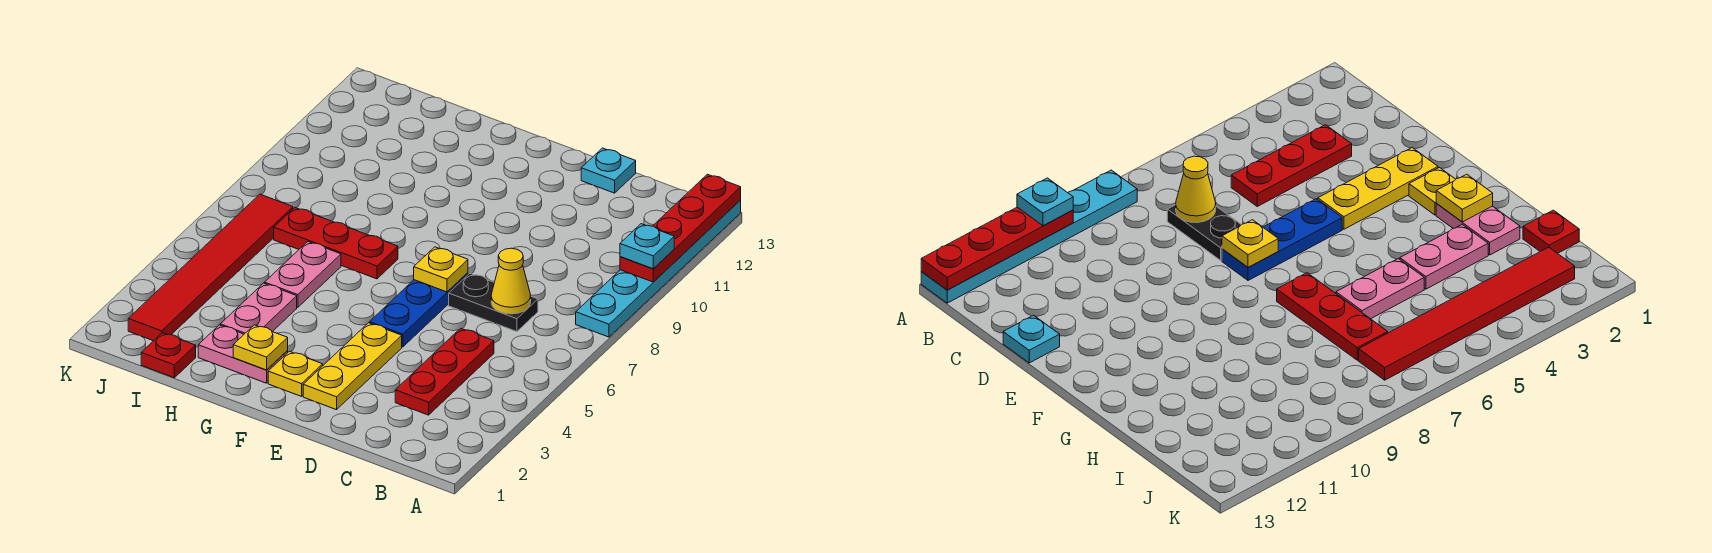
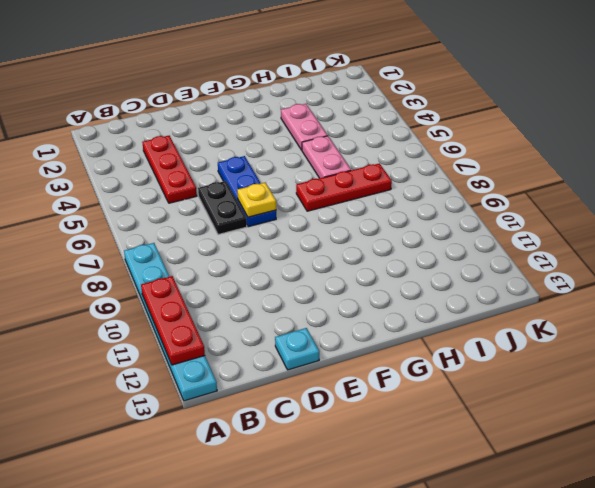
red 1x3 plate [141,276,205,365] -> red 1x4 plate [620,174,741,282]
black 1x2 plate [198,181,247,234] -> black 1x2 plate turned to [449,274,538,332]
none -> yellow 1x3 plate [303,323,402,410]
none -> yellow 1x1 plate [268,351,323,396]
none -> pink 1x2 plate [198,325,288,383]

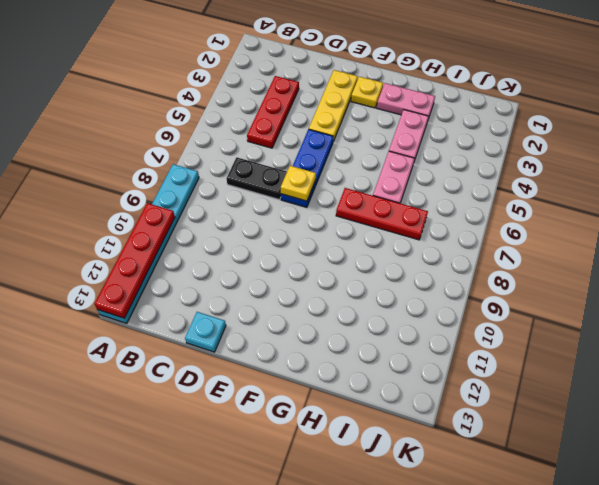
none -> red 1x1 plate [141,333,196,378]
none -> red 1x6 tile [128,194,293,341]
none -> yellow 1x1 cone [491,248,531,314]

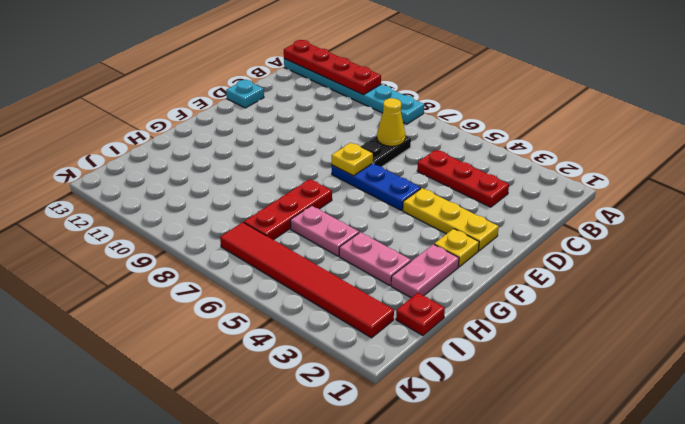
none -> yellow 1x1 plate [233,325,288,370]
none -> cyan 1x1 plate [620,224,674,269]

